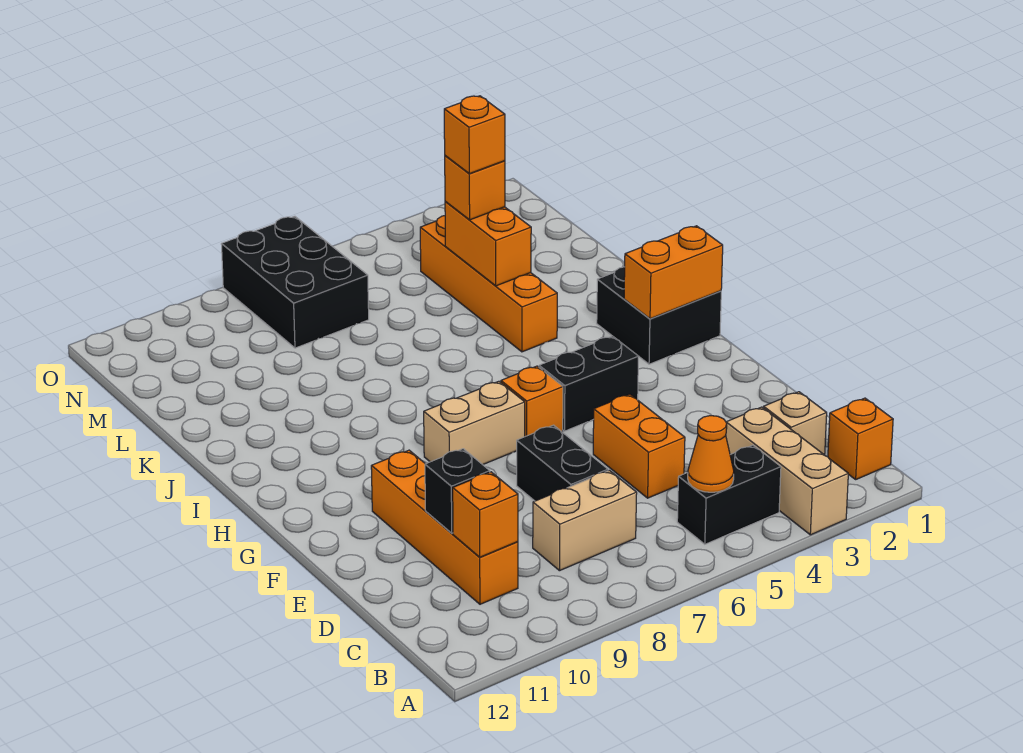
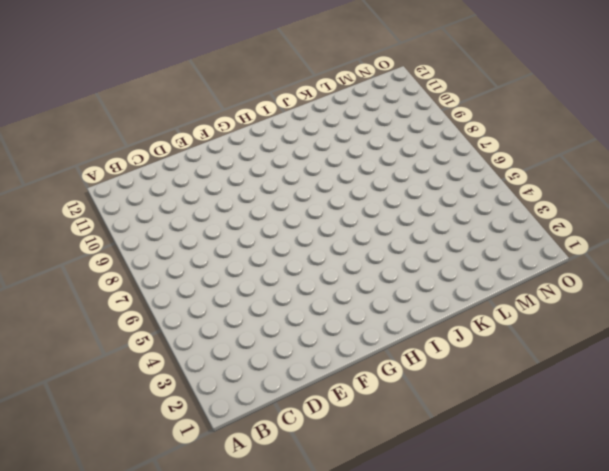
none -> tan 1x3 brick [726,407,848,535]
none -> orange 1x1 brick [828,398,893,479]
none -> black 1x2 brick [677,445,781,544]

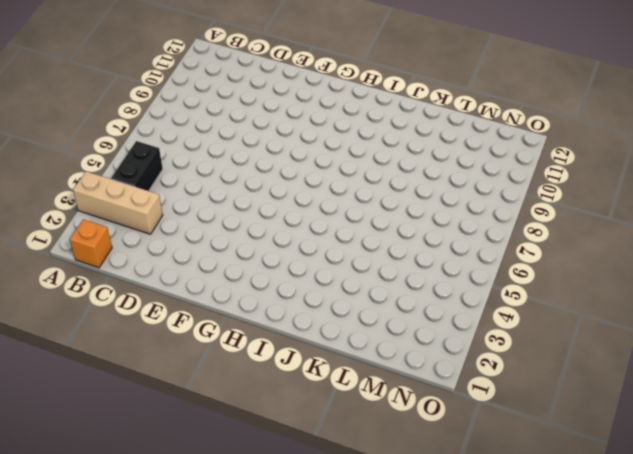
none -> tan 1x1 brick [764,392,827,455]
none -> tan 1x2 brick [533,470,637,571]
none -> orange 1x4 brick [371,450,518,604]

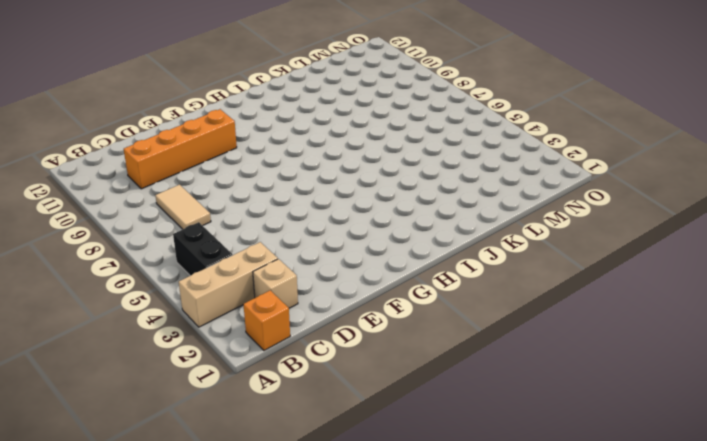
tan 1x2 tile [155,185,211,229] -> tan 1x2 brick [533,470,637,571]
none -> orange 1x2 brick [593,394,685,498]
none -> black 1x2 brick [517,425,608,501]
none -> black 1x2 brick [539,336,639,431]

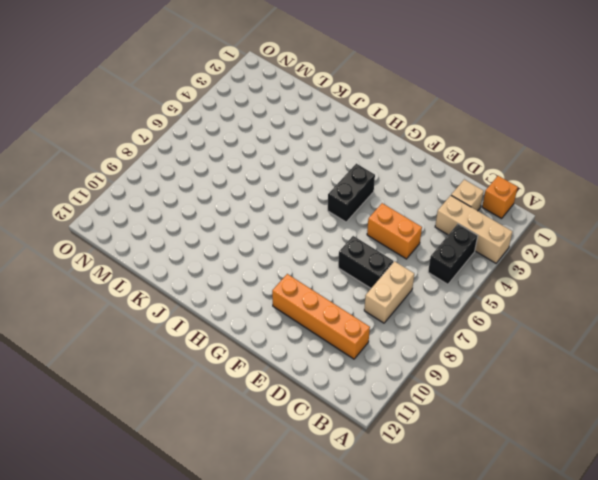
none -> orange 1x1 brick [501,366,563,437]
none -> tan 1x2 brick [424,381,525,465]
none -> black 2x2 brick [597,267,721,364]

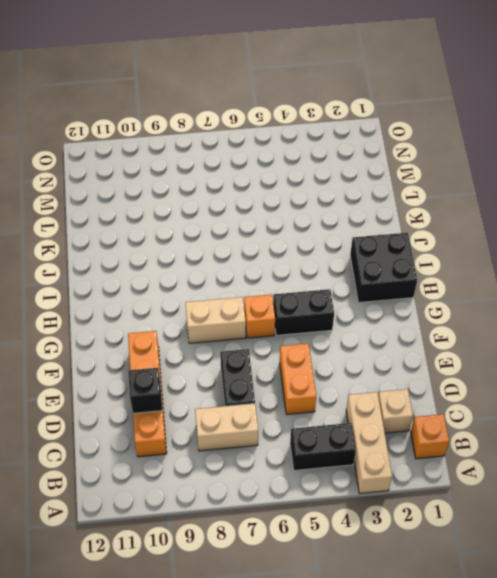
none -> orange 1x4 brick [420,216,557,352]
none -> black 2x3 brick [221,216,369,348]
none -> orange 1x1 cone [688,416,734,492]

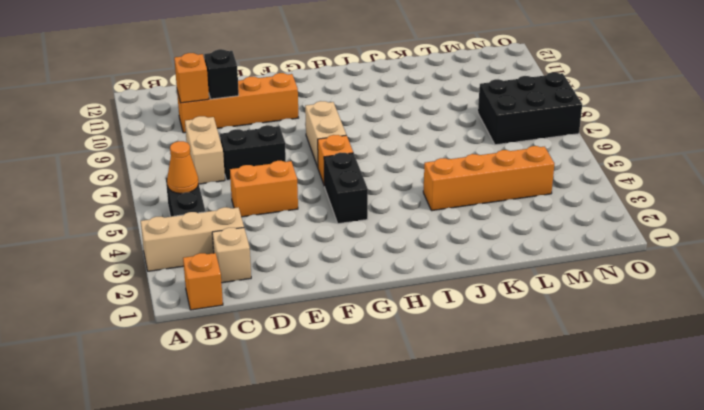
none -> black 2x2 brick [597,267,721,364]
none -> orange 1x2 brick [624,226,723,319]
none -> orange 1x2 brick [445,201,531,286]

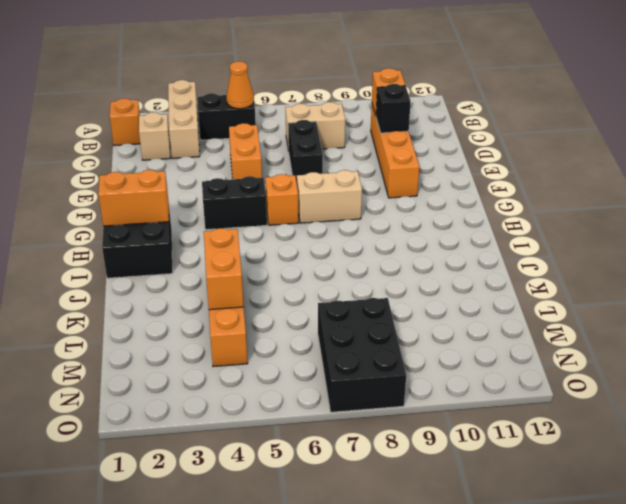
none -> orange 1x1 brick [445,156,505,220]
none -> orange 1x1 brick [444,96,505,174]

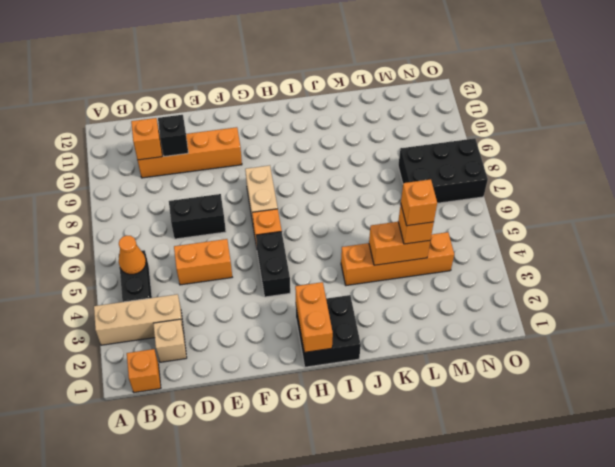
none -> tan 1x2 brick [533,470,637,571]

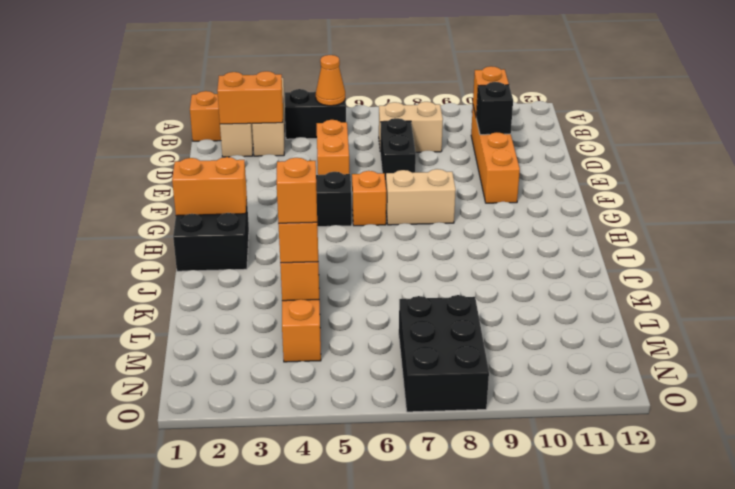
orange 1x2 brick [217,71,283,124] -> none

